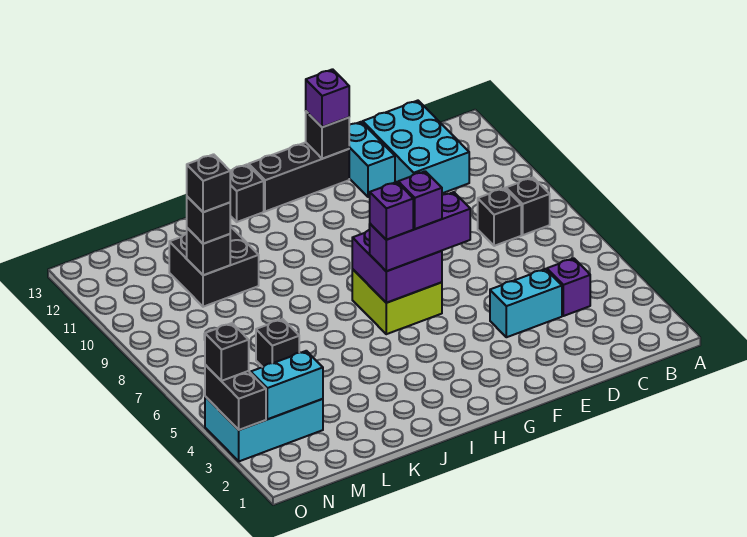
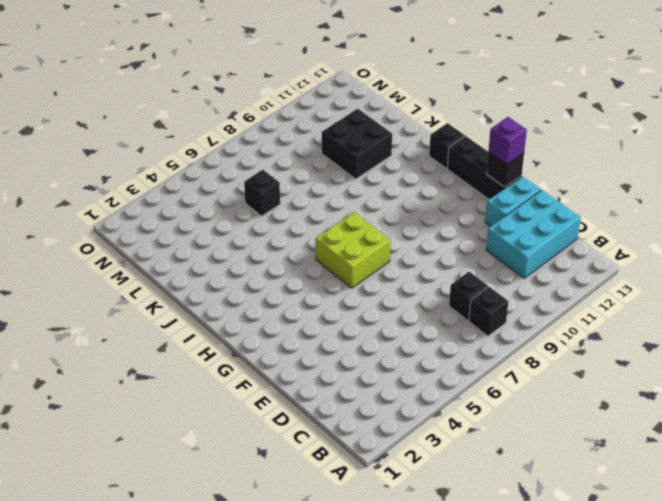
none -> purple 1x1 brick [547,258,590,316]
none -> cyan 1x2 brick [490,269,562,337]
none -> cyan 2x3 brick [205,396,323,461]

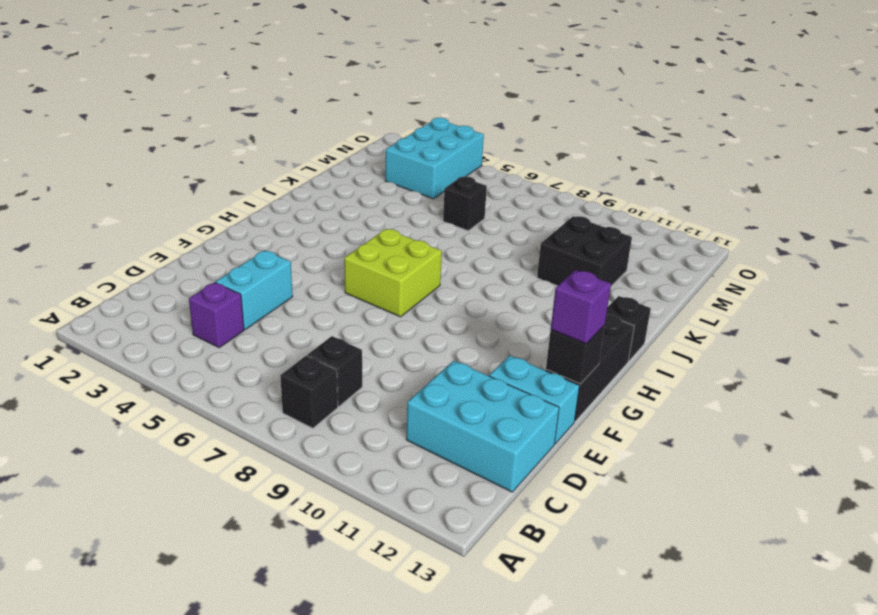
none -> purple 2x2 brick [352,230,442,303]
none -> black 1x1 brick [187,228,230,275]
none -> cyan 1x2 brick [251,351,323,419]

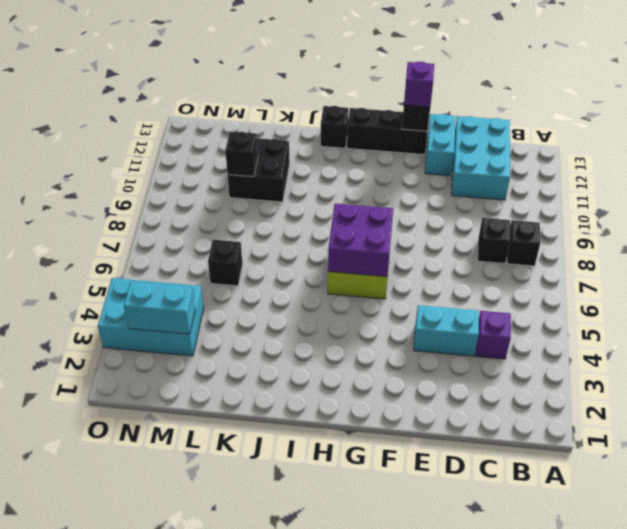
none -> black 1x2 brick [205,365,266,430]
none -> purple 1x3 brick [369,192,470,271]
none -> black 1x1 brick [187,197,230,244]

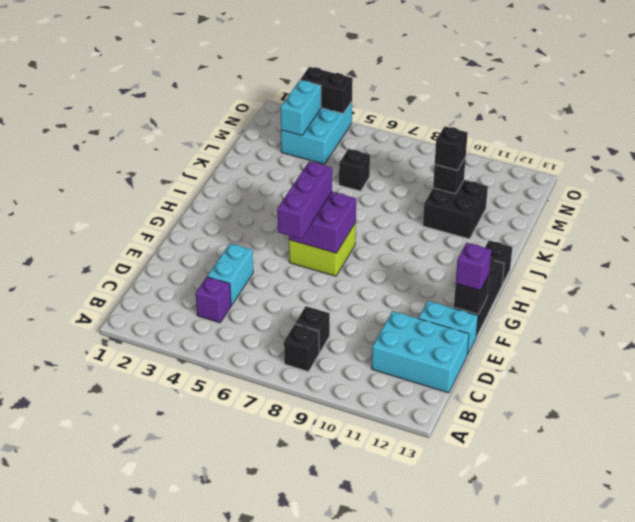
none -> black 1x1 brick [205,323,249,381]
none -> purple 1x1 brick [398,171,442,229]
none -> purple 1x1 brick [370,182,413,240]

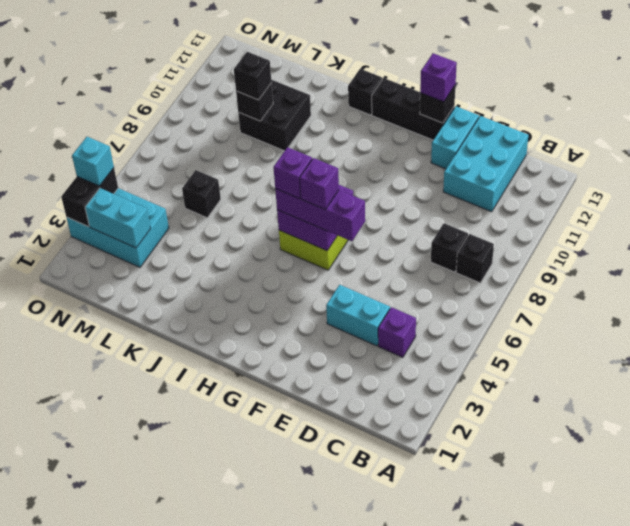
cyan 1x1 brick [72,137,114,186] -> black 1x1 brick [205,323,249,381]
none -> black 1x1 brick [187,154,230,212]

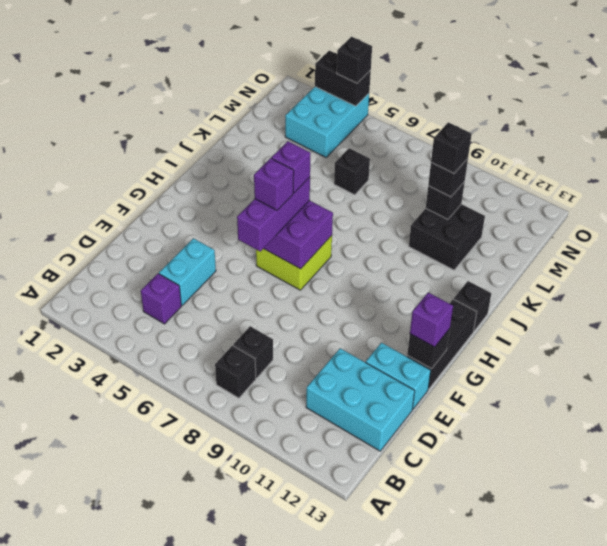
none -> cyan 1x2 brick [251,351,323,419]

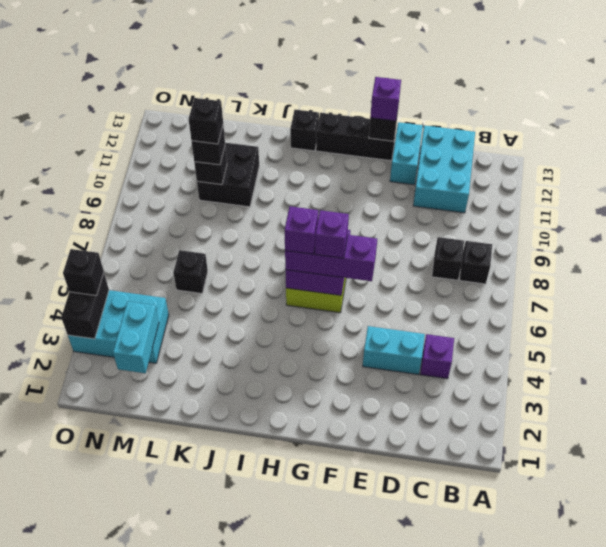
cyan 1x2 brick [113,301,159,373] -> cyan 1x2 brick turned to [251,351,323,419]

